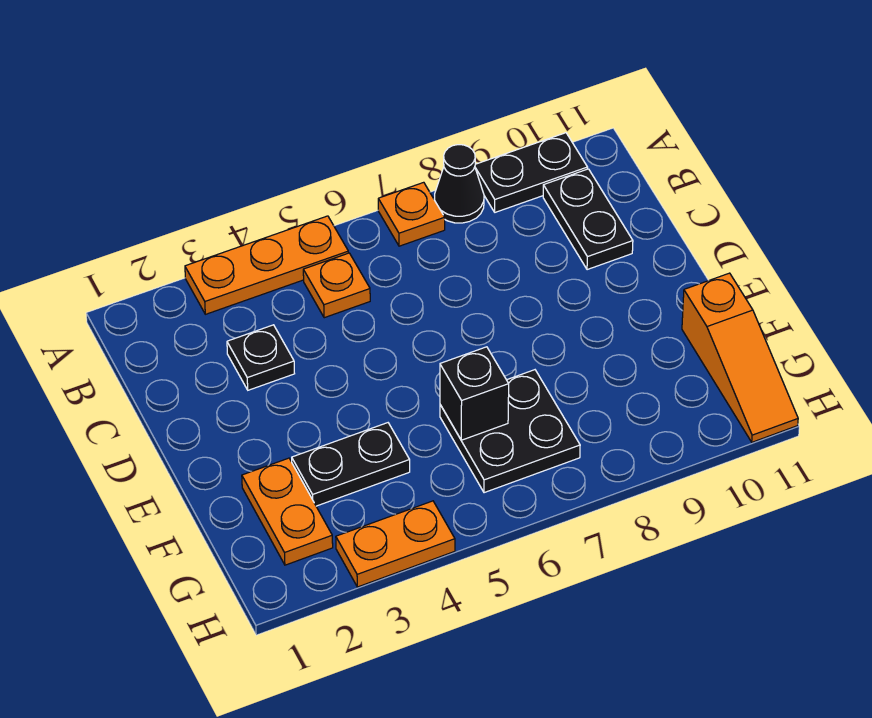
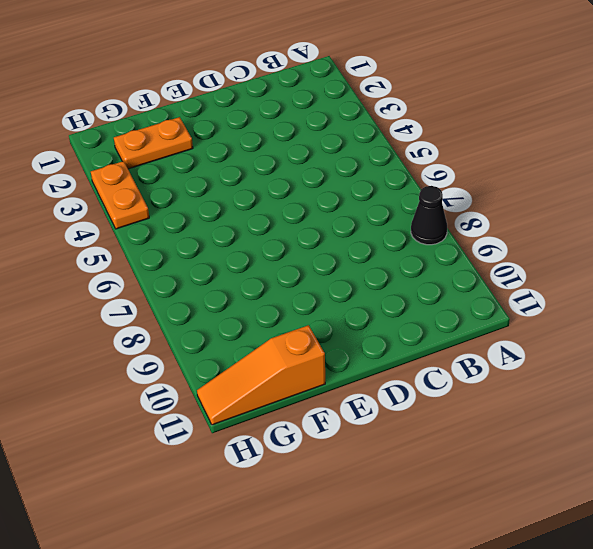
none -> orange 1x3 plate [185,216,348,314]
none -> orange 1x1 plate [378,182,445,246]
none -> black 1x2 plate [475,133,588,212]

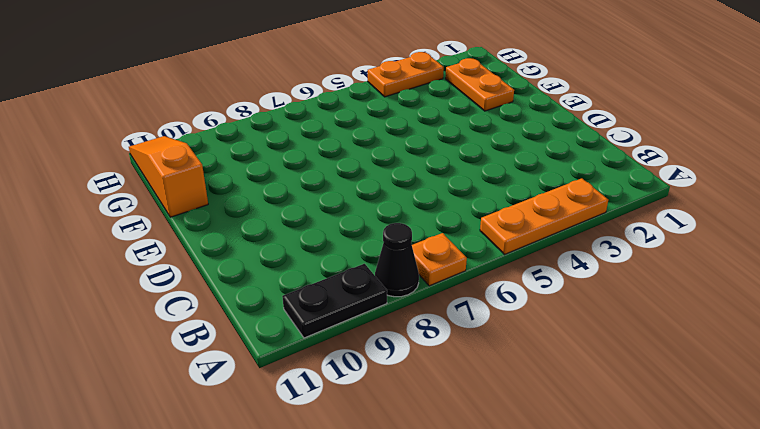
none -> orange 1x1 plate [303,253,370,318]
none -> black 1x2 plate [543,169,633,270]
none -> black 1x1 plate [227,325,295,390]

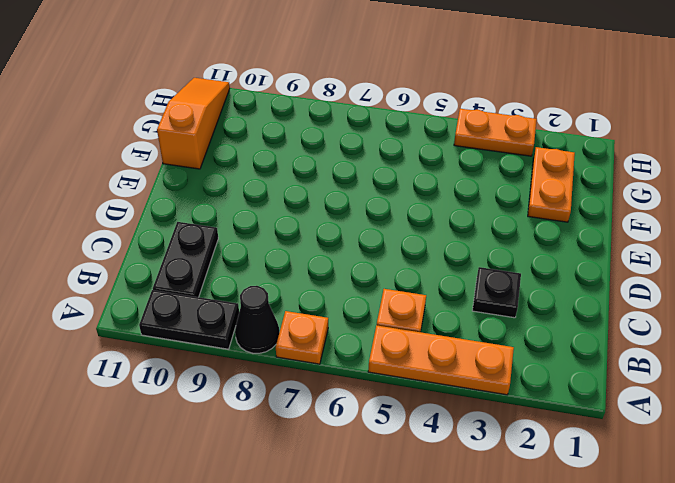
none -> black 1x2 plate [292,423,410,506]
none -> black 2x2 plate [440,370,580,493]
none -> black 1x1 brick [440,347,509,440]

